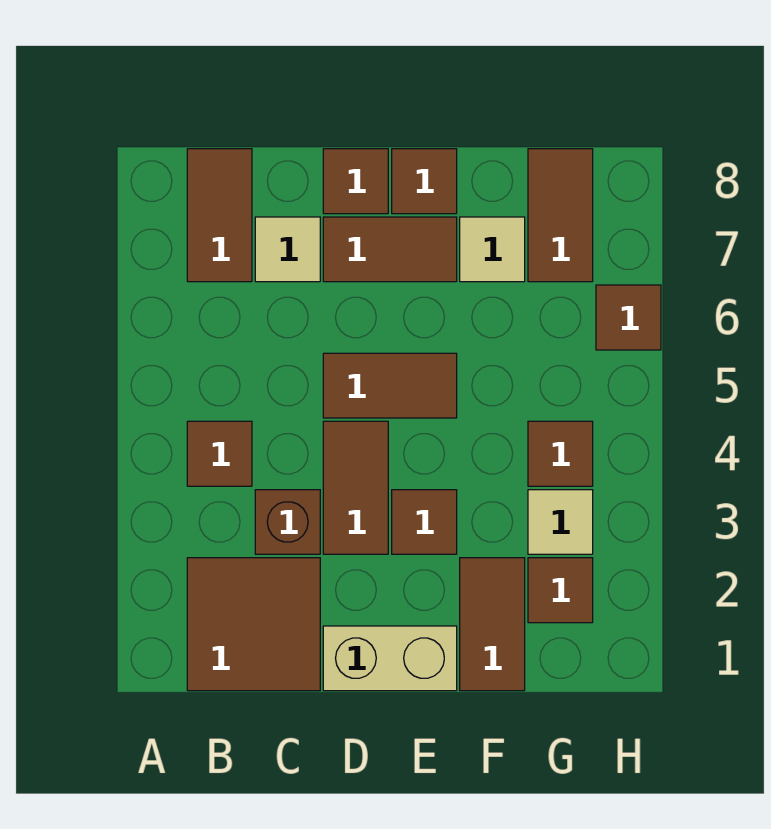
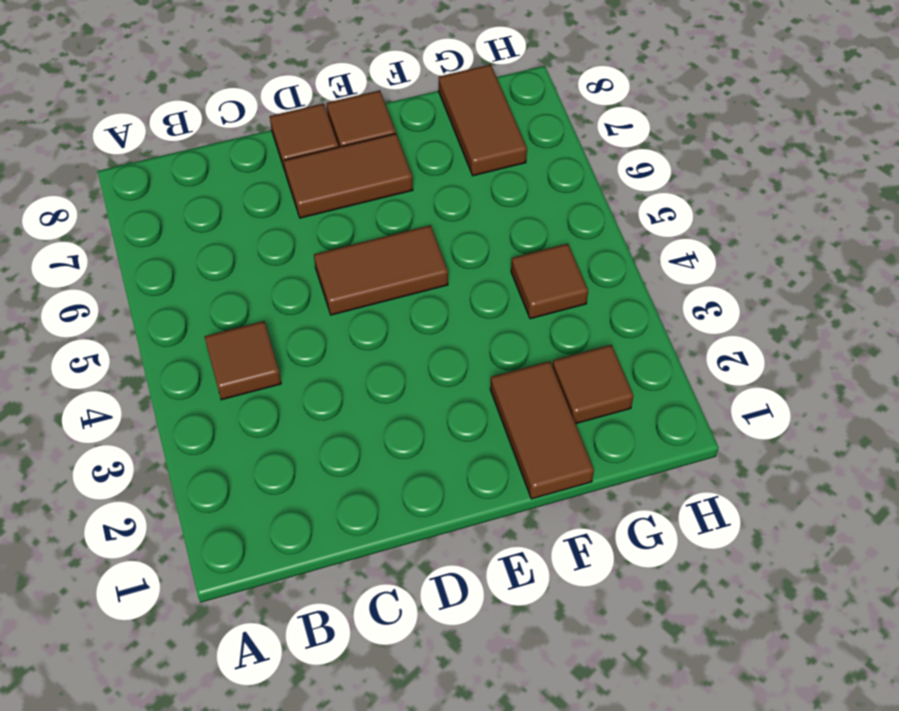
none -> brown 2x2 tile [187,558,320,691]
none -> brown 1x2 tile [187,149,252,282]
none -> brown 1x1 brick [255,490,320,554]

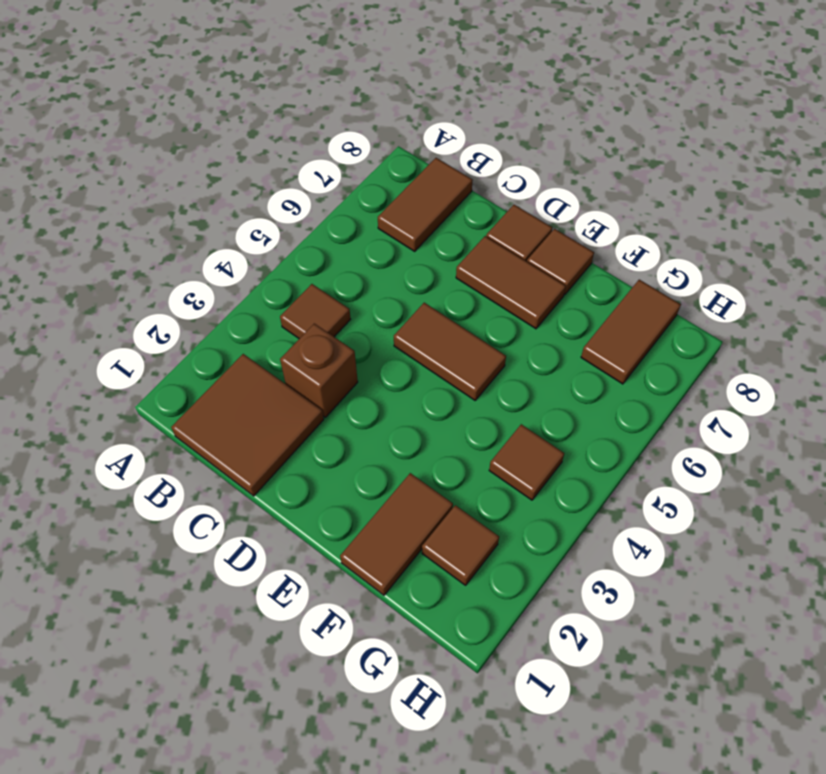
none -> tan 1x1 tile [255,217,320,282]
none -> tan 1x2 brick [323,626,457,691]
none -> brown 1x2 tile [323,421,388,554]

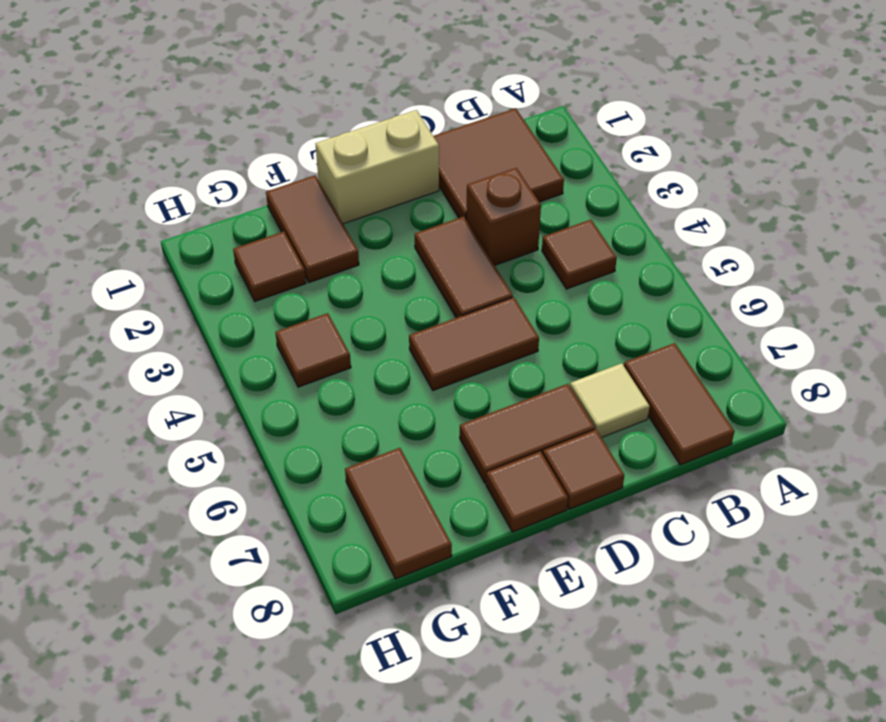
none -> brown 1x1 tile [392,490,457,554]
none -> tan 1x1 tile [460,217,525,282]
none -> tan 1x1 tile [528,490,593,554]

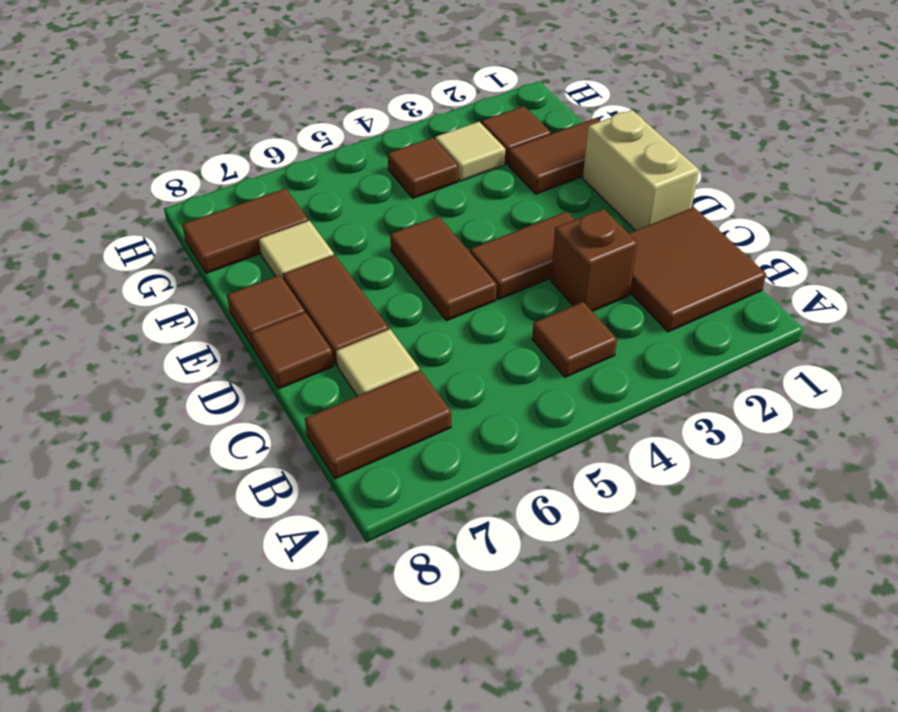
none -> brown 1x1 tile [392,490,457,554]
none -> brown 1x1 tile [596,285,661,350]

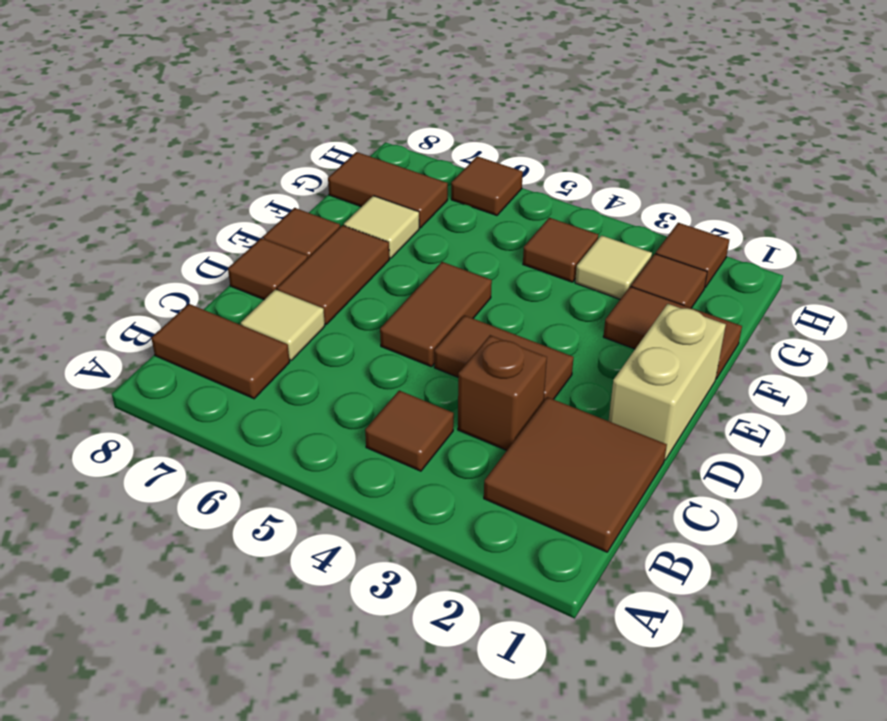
brown 1x1 tile [656,223,729,287] -> brown 1x1 tile moved to [392,490,457,554]

